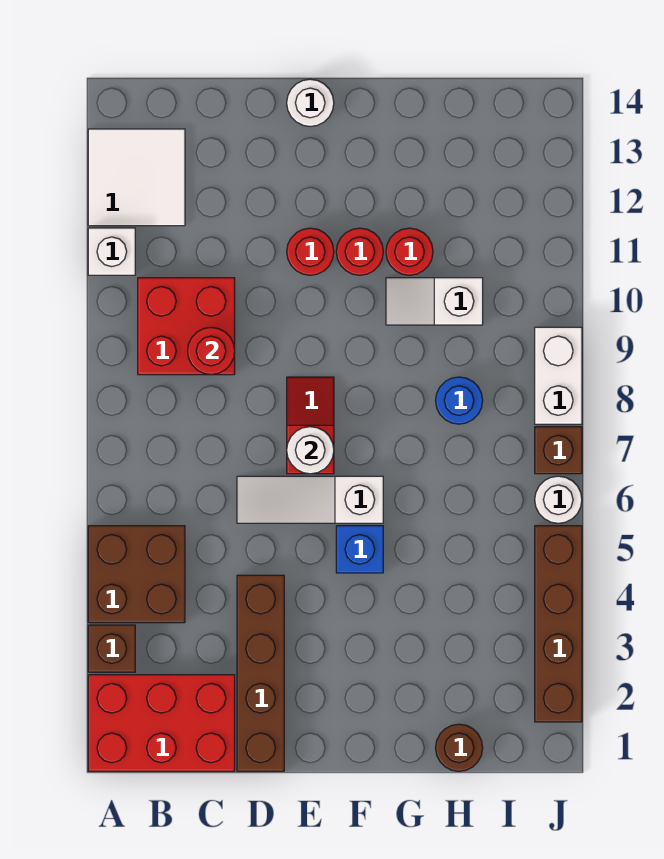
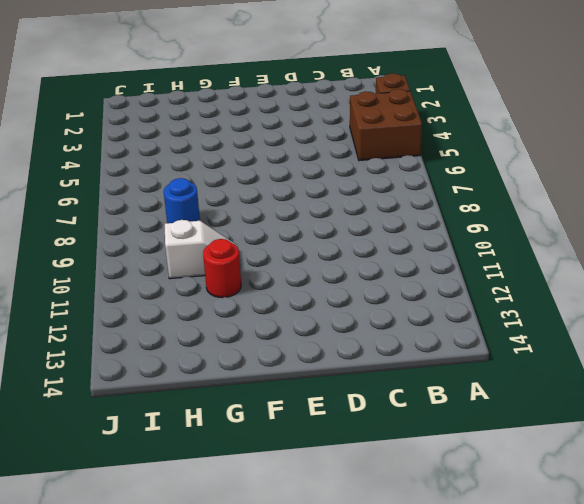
none -> red 2x3 brick [88,675,235,771]
none -> white 1x1 brick [88,228,135,275]
none -> white 2x2 tile [88,129,185,226]

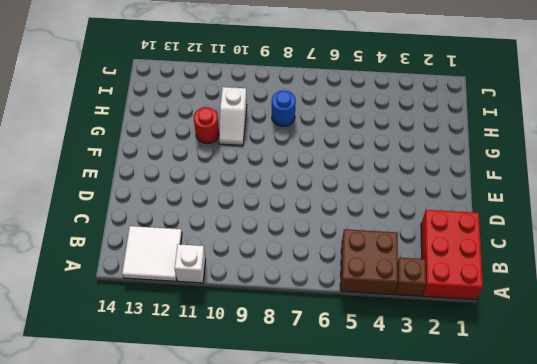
none -> red 2x2 brick [138,278,235,375]
none -> brown 1x4 brick [237,575,284,771]
none -> white 1x3 slope [237,476,383,523]

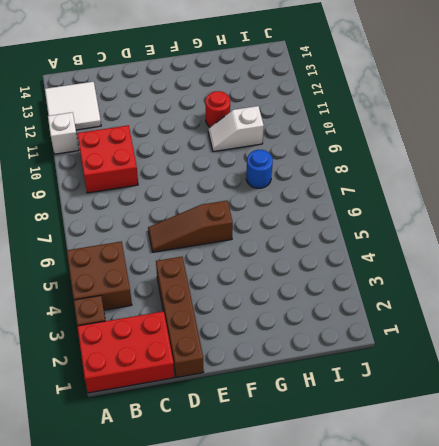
brown 1x3 slope [148,201,233,252] -> white 1x3 slope [237,476,383,523]
none -> red 1x2 slope [287,377,334,474]
none -> red 1x1 round brick [287,228,334,275]
none -> white 1x1 round brick [287,79,334,127]

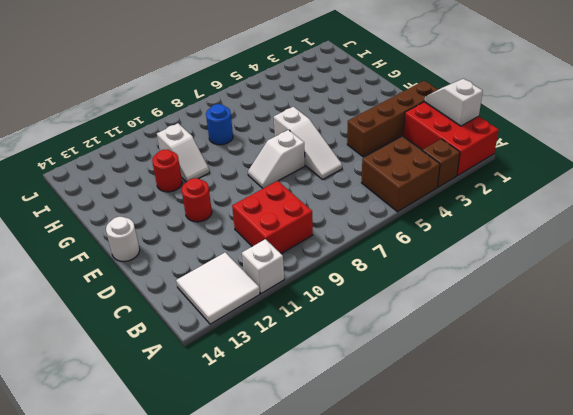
white 1x2 slope [424,79,483,126] -> none
white 1x2 slope [248,130,305,188] -> red 1x2 slope [287,377,334,474]
none -> blue 1x1 brick [336,526,383,573]
none -> red 1x1 round brick [336,228,383,275]
none -> brown 1x1 round brick [436,724,483,771]

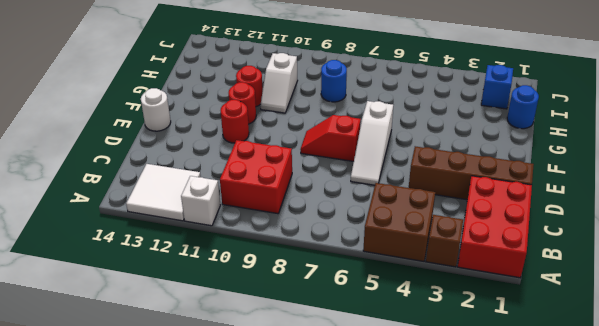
blue 1x1 round brick [507,85,539,129] -> brown 1x1 round brick [436,724,483,771]
blue 1x1 brick [481,65,513,109] -> blue 1x1 brick moved to [336,526,383,573]
none -> brown 1x4 brick [535,526,582,722]
none -> white 1x1 round brick [535,476,582,523]
none -> brown 1x1 brick [535,427,582,474]

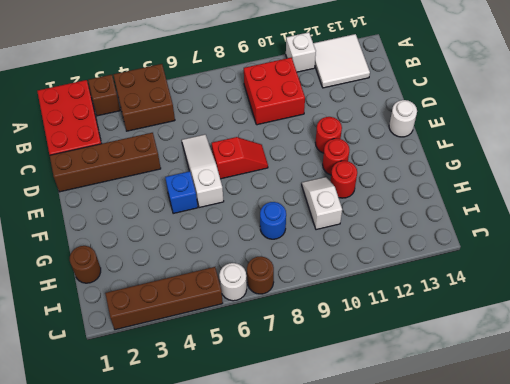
brown 1x1 round brick [247,256,274,294] -> brown 1x1 brick [535,427,582,474]
none -> white 1x2 brick [535,327,582,424]
none -> red 1x1 round brick [187,327,235,375]
none -> white 1x1 round brick [287,427,334,474]

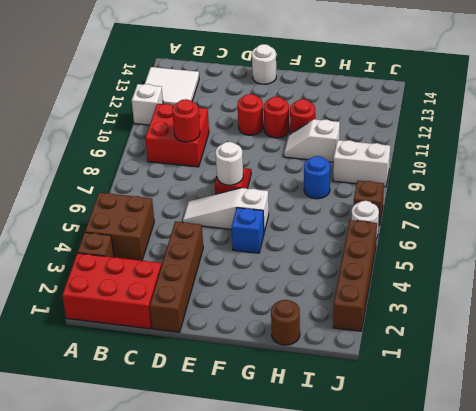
white 1x2 brick [333,140,390,187] -> white 1x2 brick turned to [535,327,582,424]

